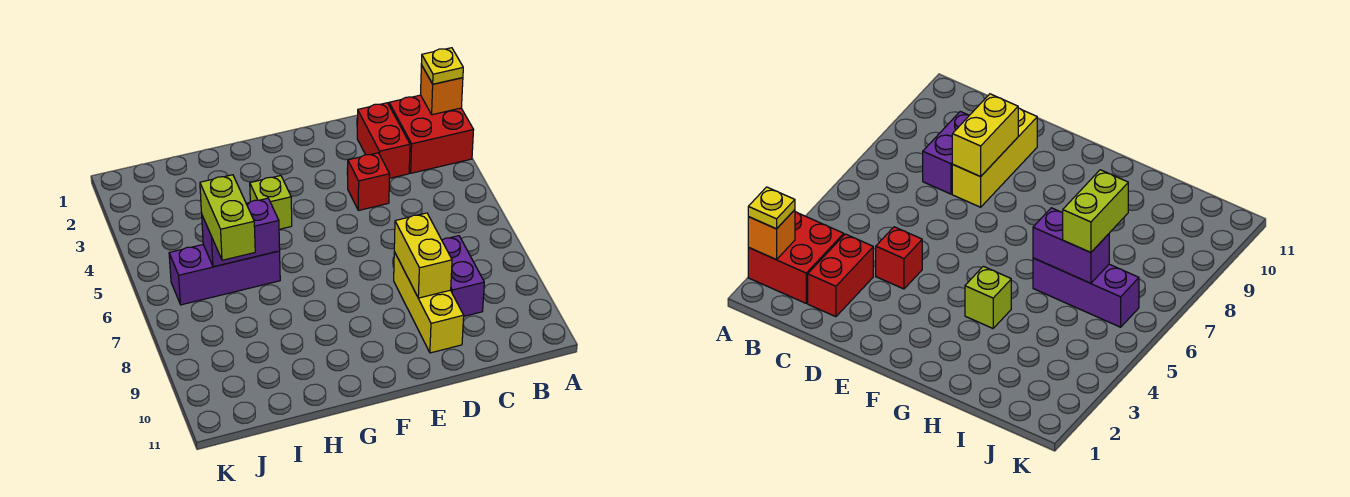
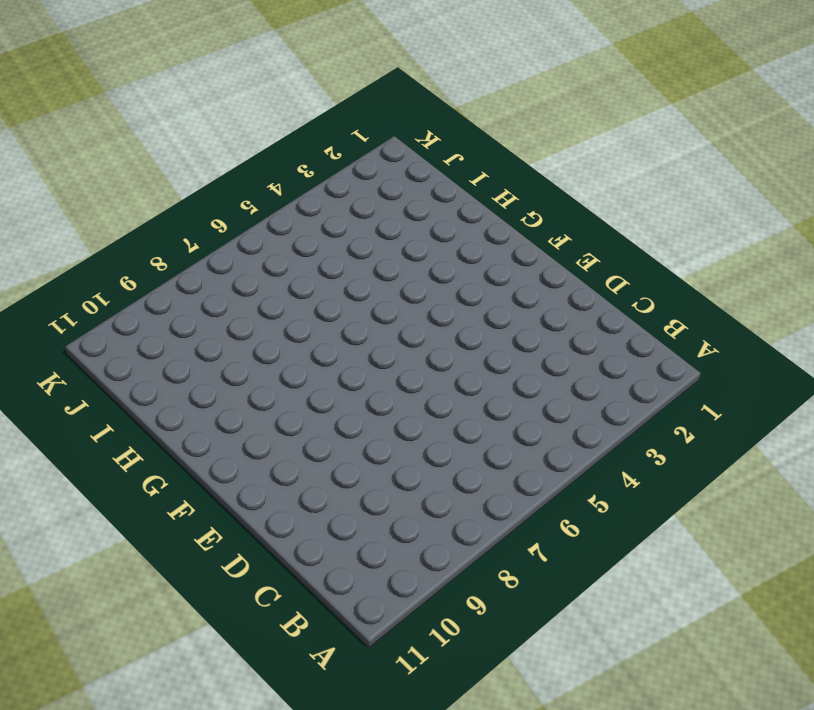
none -> red 2x2 brick [389,95,474,173]
none -> red 1x2 brick [357,103,410,178]
none -> purple 1x2 brick [442,236,484,316]

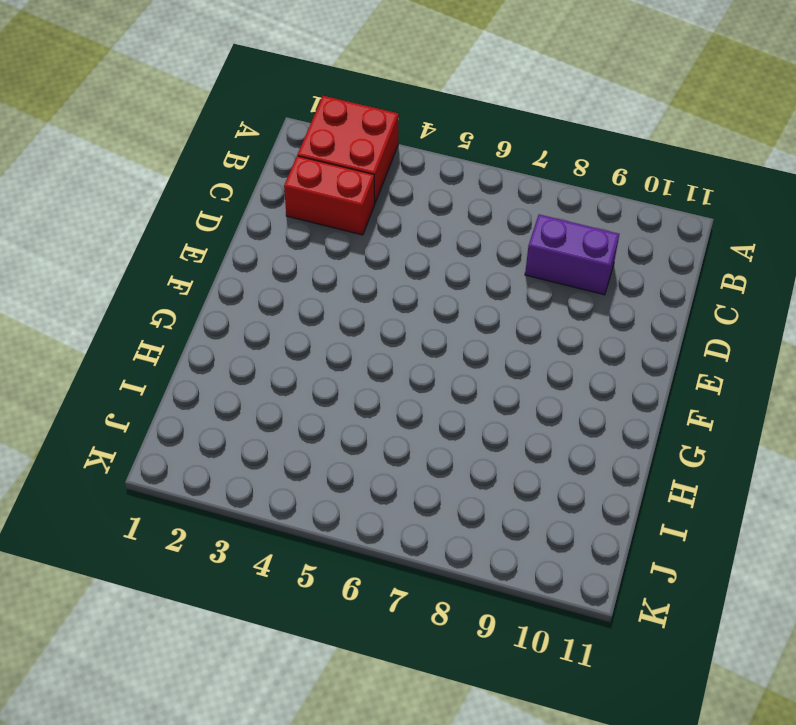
none -> red 1x1 brick [347,153,390,210]
none -> yellow 1x3 brick [394,252,464,353]
none -> lime 1x1 brick [250,176,292,229]

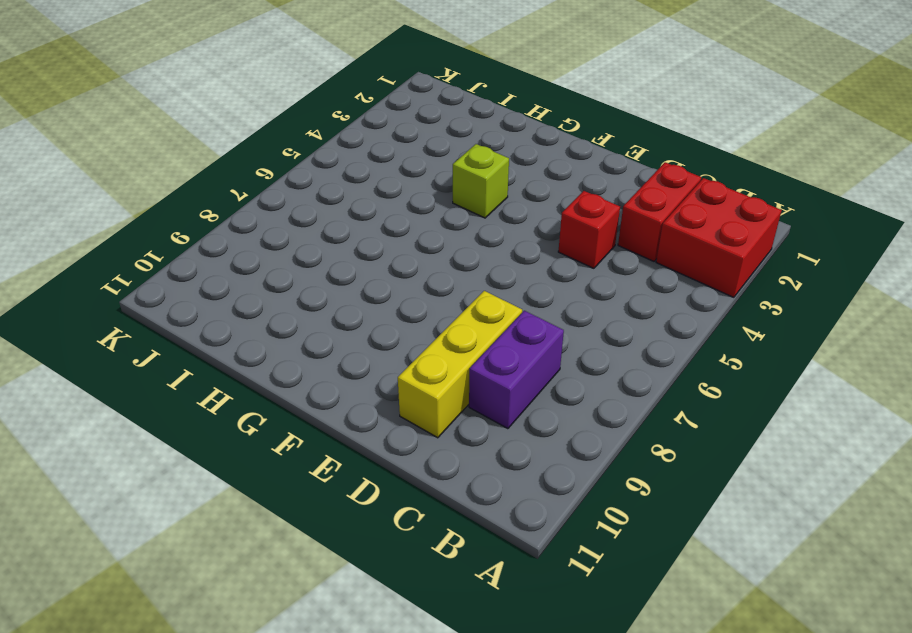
none -> purple 1x3 brick [169,245,280,305]
none -> orange 1x1 brick [421,65,463,115]
none -> yellow 1x2 brick [394,213,452,298]

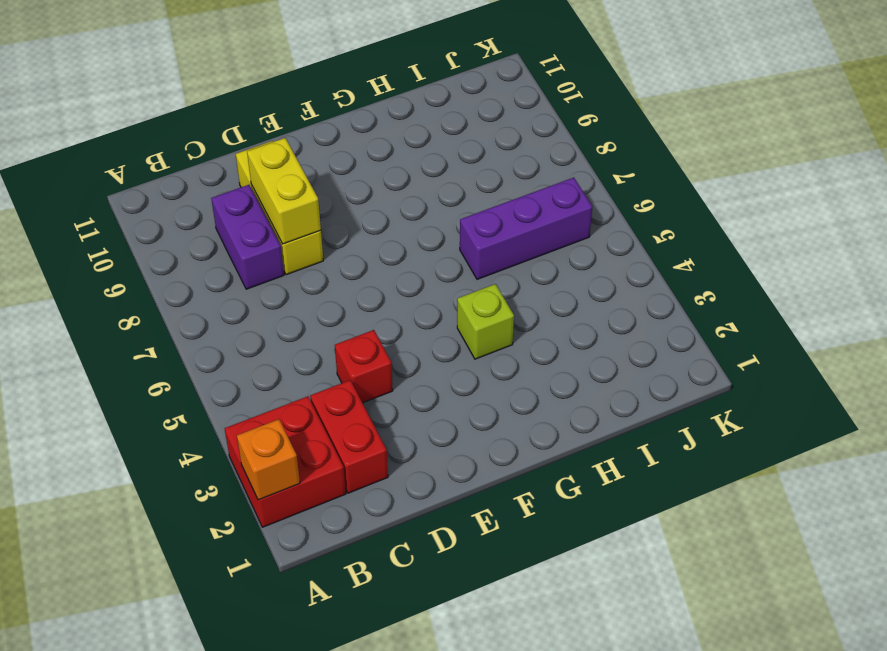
none -> purple 1x2 brick [202,198,280,267]
none -> yellow 1x1 plate [421,48,463,84]
none -> lime 1x2 brick [200,175,255,260]

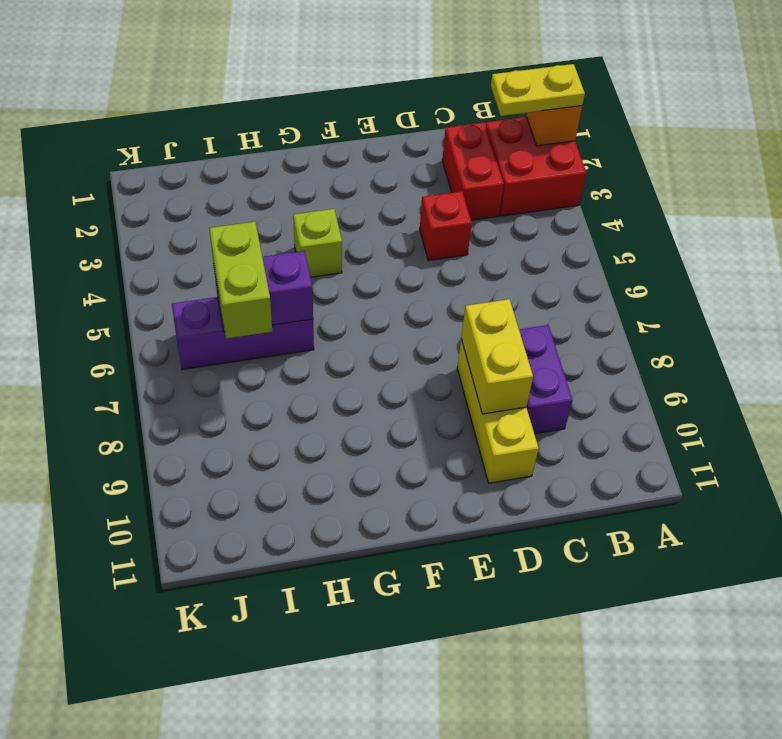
yellow 1x2 plate [491,64,585,116] -> yellow 1x1 plate [421,48,463,84]

